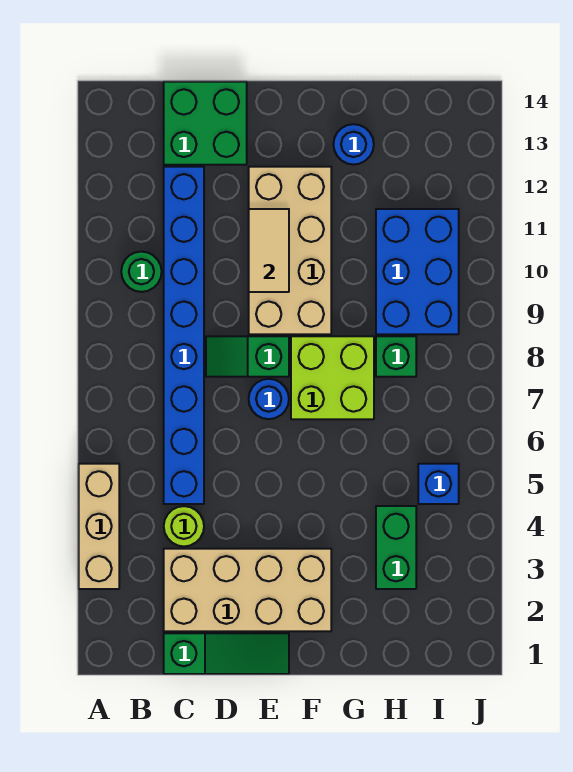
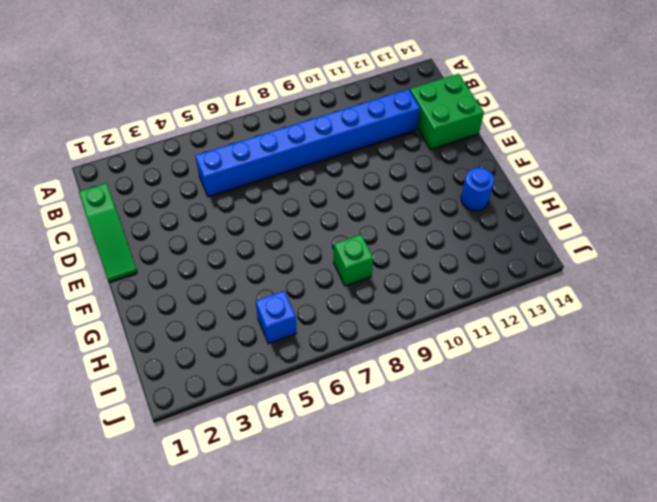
none -> tan 1x3 brick [79,464,119,589]
none -> green 1x1 round brick [121,252,162,292]
none -> tan 2x4 brick [164,549,331,631]

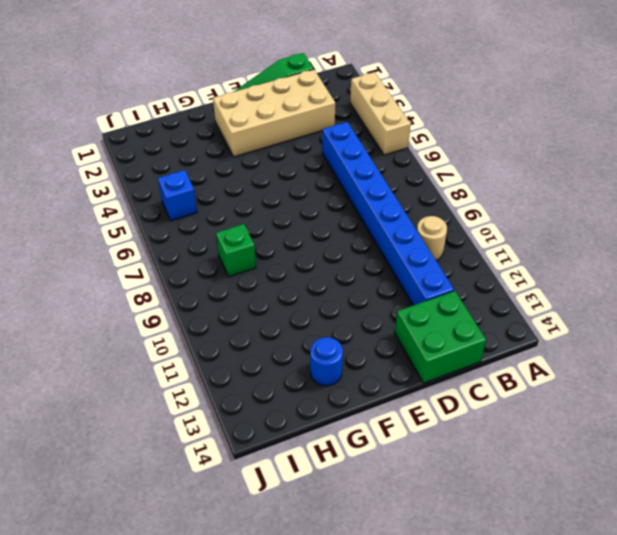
tan 1x1 round brick [417,216,447,260] -> green 1x1 round brick [121,252,162,292]
none -> lime 1x1 round brick [164,506,204,546]
none -> green 1x2 slope [206,336,289,377]
none -> blue 1x1 round brick [249,379,289,419]

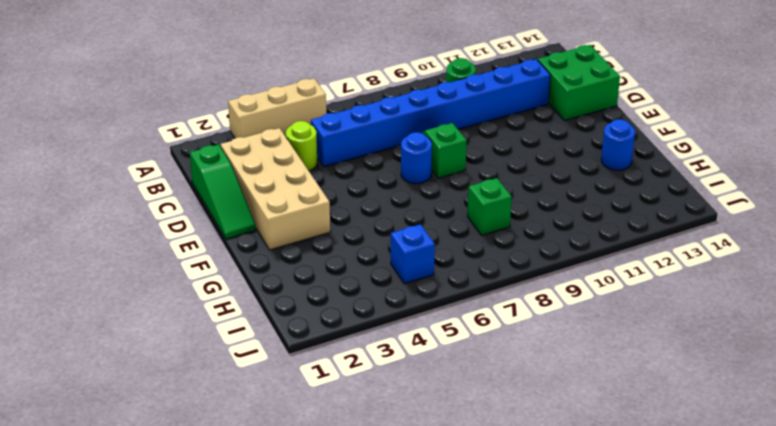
none -> tan 2x4 brick [249,167,331,334]
none -> lime 2x2 brick [291,336,374,419]
none -> green 1x2 brick [376,506,416,589]

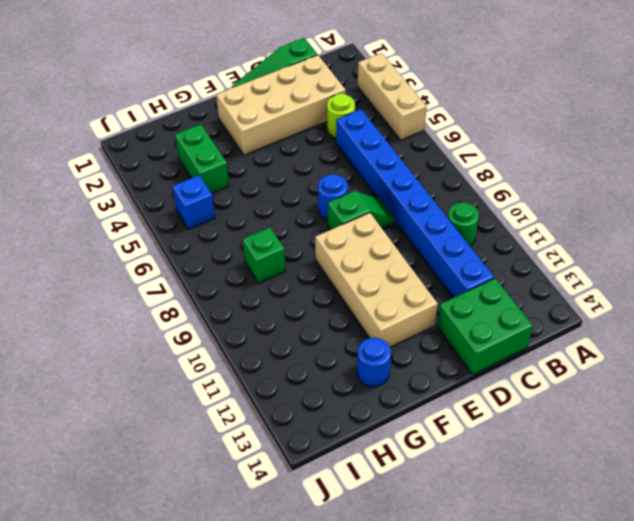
none -> lime 2x2 brick [291,336,374,419]
none -> blue 2x3 brick [376,209,459,334]
none -> tan 1x2 tile [249,209,289,292]

